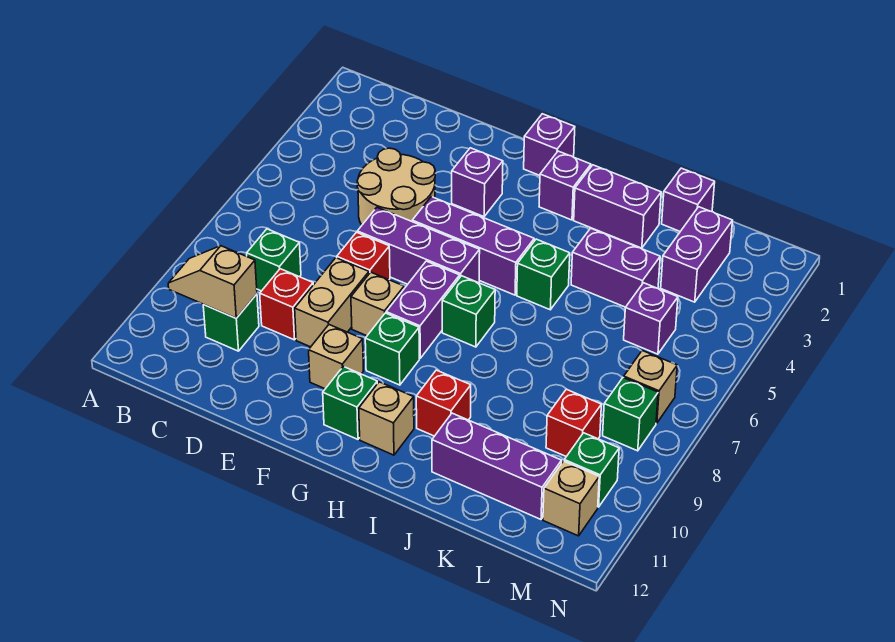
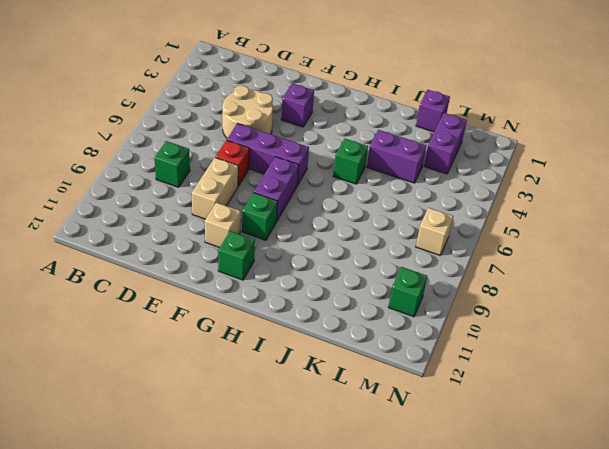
none -> green 1x1 brick [203,294,259,351]
none -> red 1x1 brick [260,269,313,340]
none -> purple 1x3 brick [412,197,534,295]
none -> tan 1x1 brick [351,272,404,336]

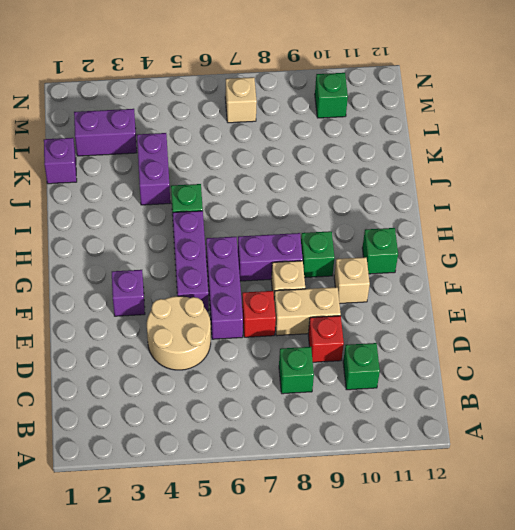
none -> purple 1x1 brick [524,114,575,175]
none -> purple 1x1 brick [539,151,591,220]
none -> green 1x1 brick [442,276,495,347]
none -> tan 1x1 brick [359,382,414,455]

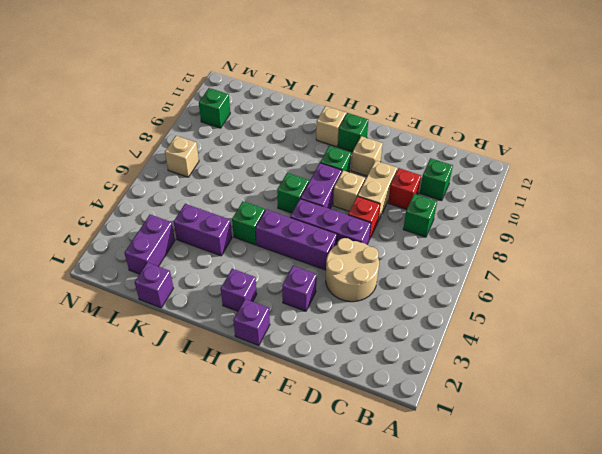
none -> purple 1x2 brick [574,165,661,248]
none -> red 1x1 brick [416,370,471,436]
none -> purple 1x3 brick [432,413,562,519]
none -> purple 1x1 brick [624,283,678,354]

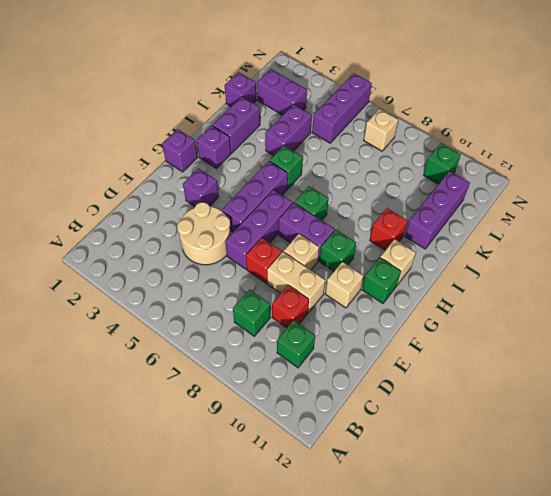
purple 1x3 brick [312,73,372,143] -> purple 1x1 brick [624,283,678,354]
none -> red 1x1 brick [546,389,601,457]
none -> green 1x1 brick [603,378,658,451]
none -> tan 1x1 brick [543,461,599,536]
none -> tan 1x2 slope [168,246,257,318]

